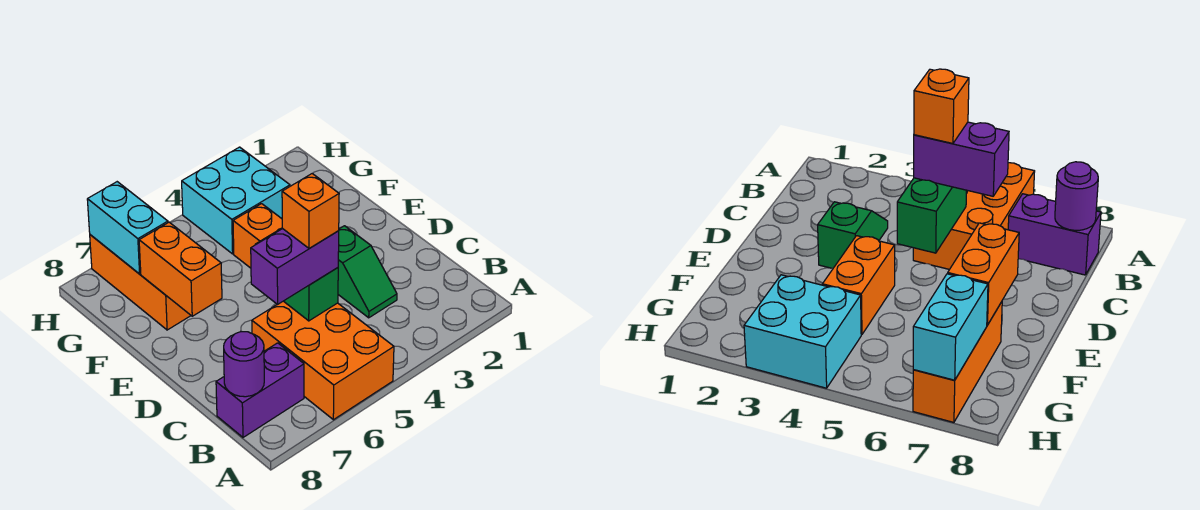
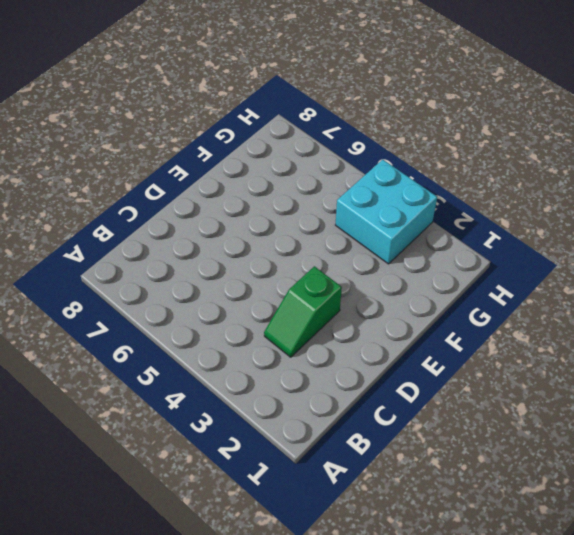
none -> orange 2x3 brick [252,301,394,420]
none -> purple 1x2 brick [216,343,304,437]
none -> orange 1x2 brick [233,204,282,268]

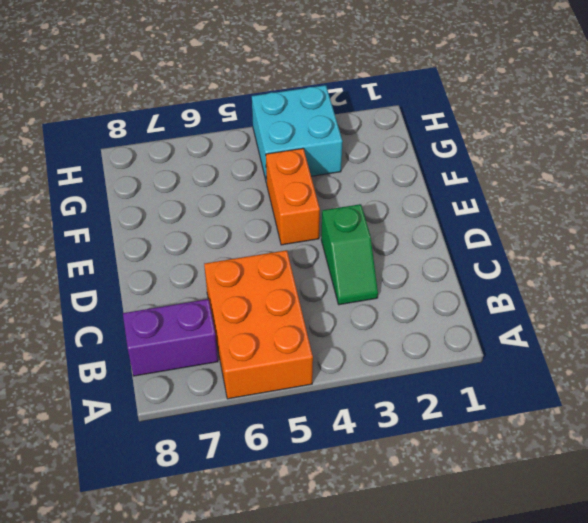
none -> orange 1x3 brick [90,235,191,330]
none -> purple 1x1 round brick [224,332,264,397]
none -> green 1x2 brick [255,228,338,321]

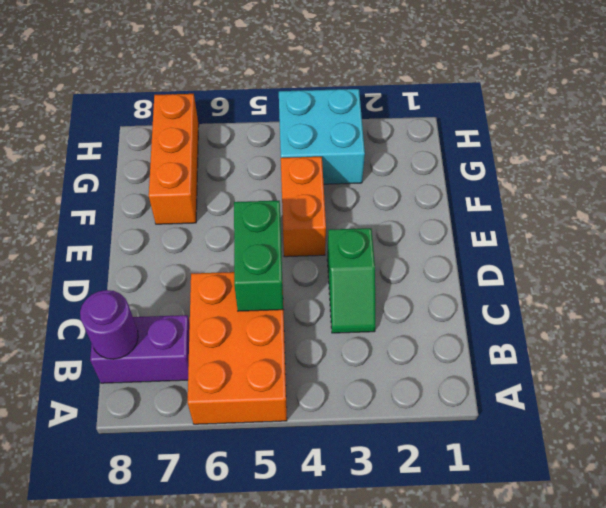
none -> orange 1x2 brick [139,222,222,316]
none -> cyan 1x2 brick [87,182,168,274]
none -> purple 1x2 brick [251,229,339,304]

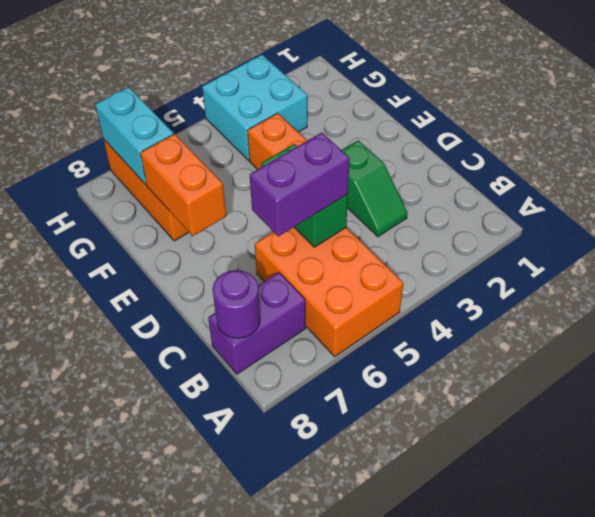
none -> orange 1x1 brick [282,174,339,248]

